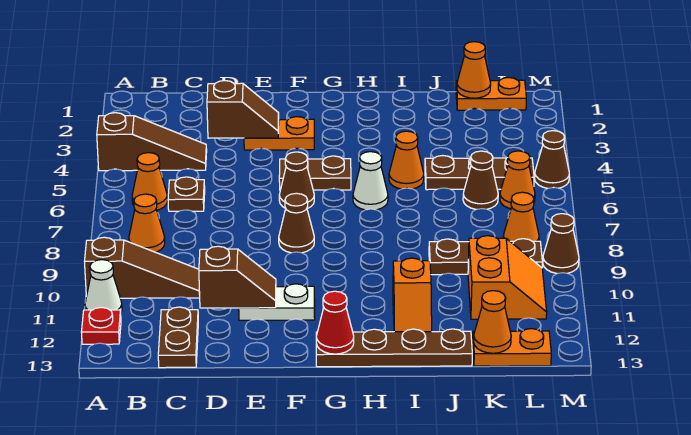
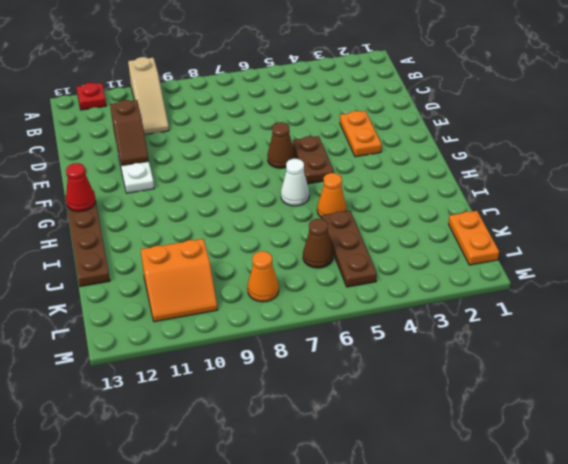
tan 1x3 slope [128,57,169,135] -> brown 1x3 slope [85,237,200,298]
none -> brown 1x3 slope [97,113,207,171]
none -> white 1x1 cone [85,260,122,312]
none -> orange 1x1 cone [132,153,167,210]
none -> orange 1x1 cone [129,194,165,252]

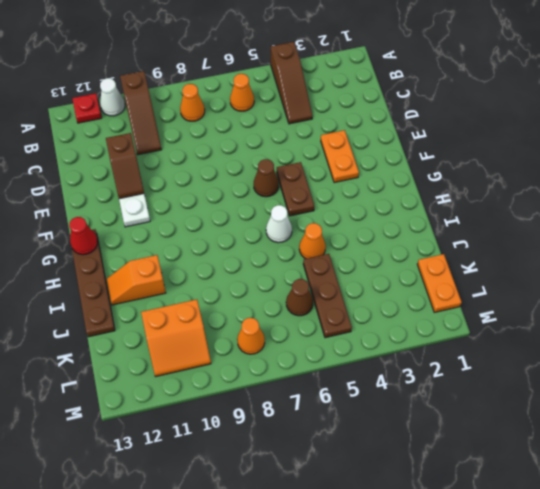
none -> brown 1x1 plate [168,177,205,211]
none -> brown 1x2 plate [158,307,198,368]
none -> brown 1x1 cone [279,193,314,253]
none -> brown 1x3 plate [429,239,542,275]

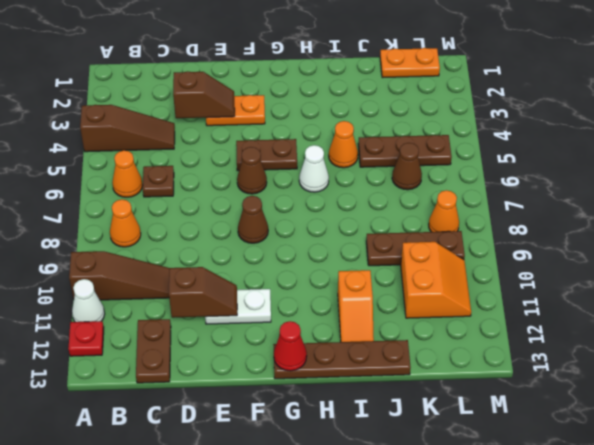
none -> orange 1x2 plate [473,329,551,366]
none -> orange 1x1 cone [500,151,535,209]
none -> brown 1x1 cone [535,131,569,189]
none -> brown 1x1 cone [543,214,579,274]

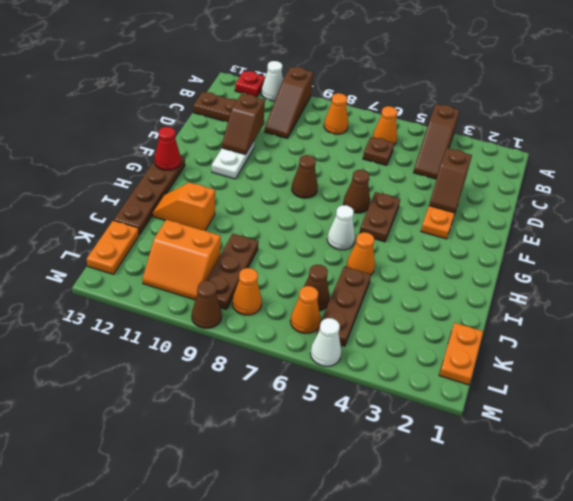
white 1x1 cone [310,318,341,366] -> brown 1x1 cone [535,131,569,189]
none -> orange 1x1 cone [457,42,491,98]
none -> orange 1x1 cone [474,291,511,353]

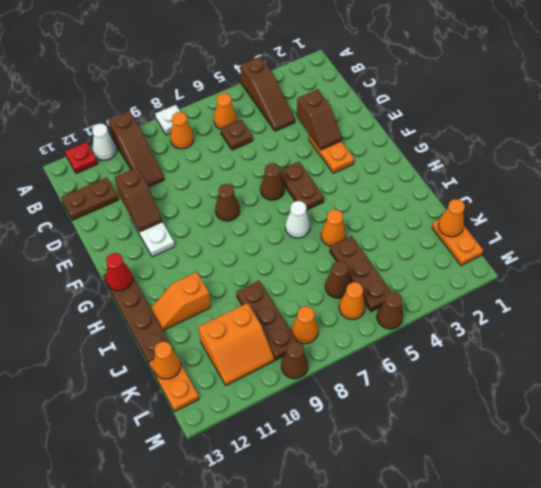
white 1x1 plate [155,105,180,135] -> none

